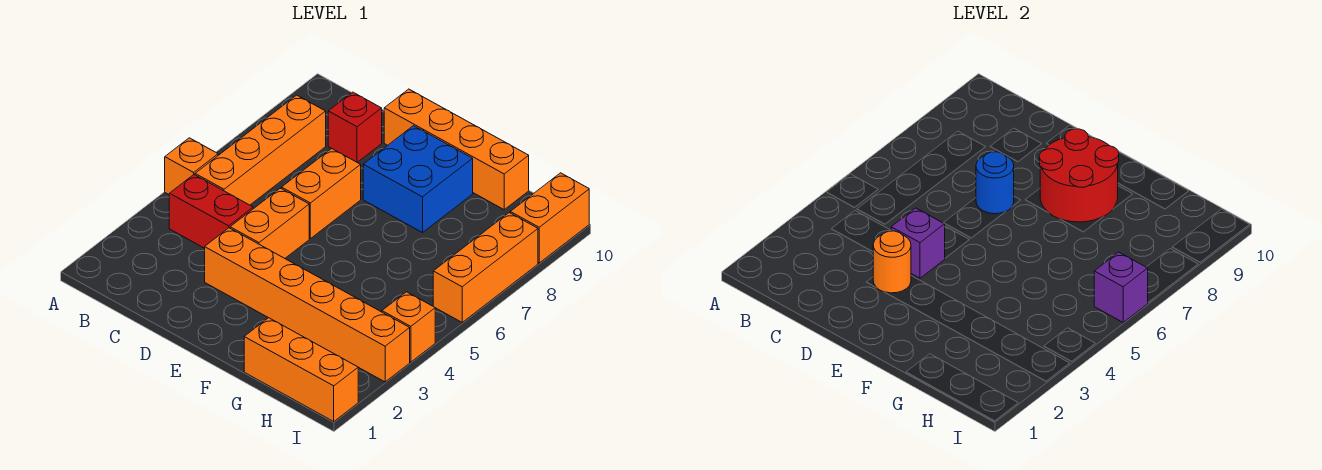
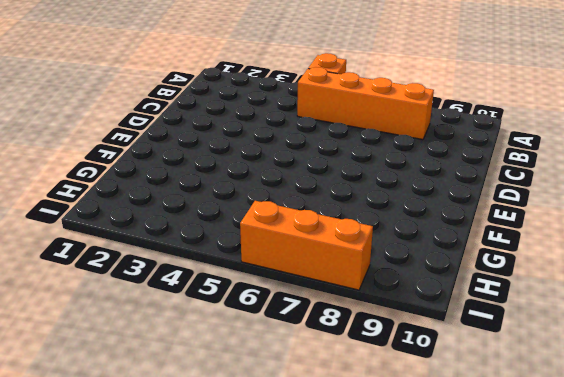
none -> red 1x2 brick [169,175,253,248]
none -> red 1x1 brick [328,92,382,162]
none -> orange 1x6 brick [205,228,410,382]

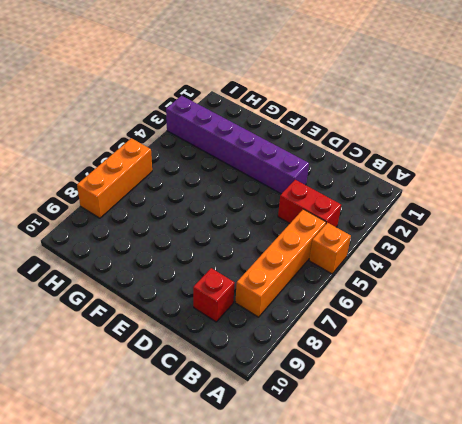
purple 1x6 brick [166,96,309,194] -> orange 1x6 brick [205,228,410,382]
none -> orange 1x2 brick [230,188,309,258]
none -> orange 1x2 brick [282,149,361,239]
none -> orange 1x4 brick [384,89,529,210]

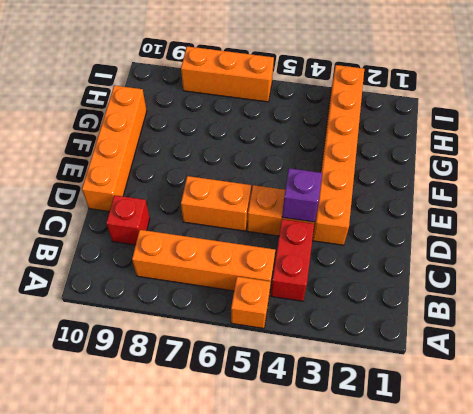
none -> blue 2x2 brick [363,126,473,233]
none -> orange 1x3 brick [244,318,358,421]
none -> orange 1x1 brick [382,292,435,362]

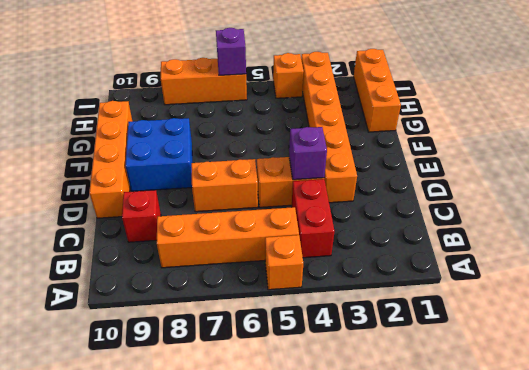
none -> orange 1x2 brick [510,173,589,263]
none -> orange 1x1 round brick [873,231,911,293]
none -> blue 1x1 round brick [976,152,1014,214]

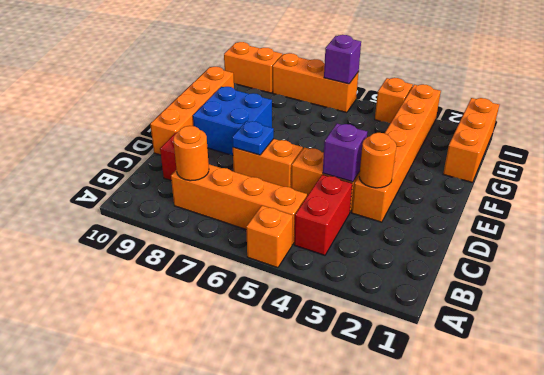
orange 1x1 round brick [173,126,209,181] -> none
blue 1x1 plate [232,121,274,155] -> blue 1x1 round brick [976,152,1014,214]
none -> red 2x2 round brick [1039,129,1119,222]

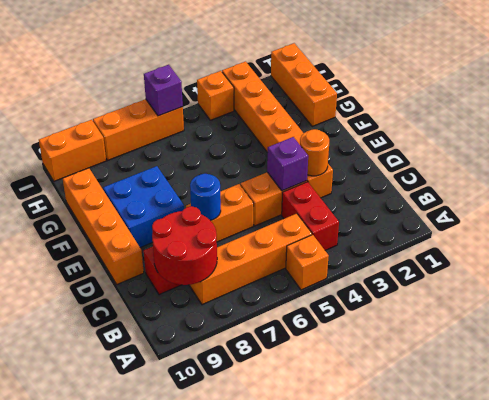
red 2x2 round brick [152,206,217,285] -> red 2x2 round brick moved to [1039,129,1119,222]

